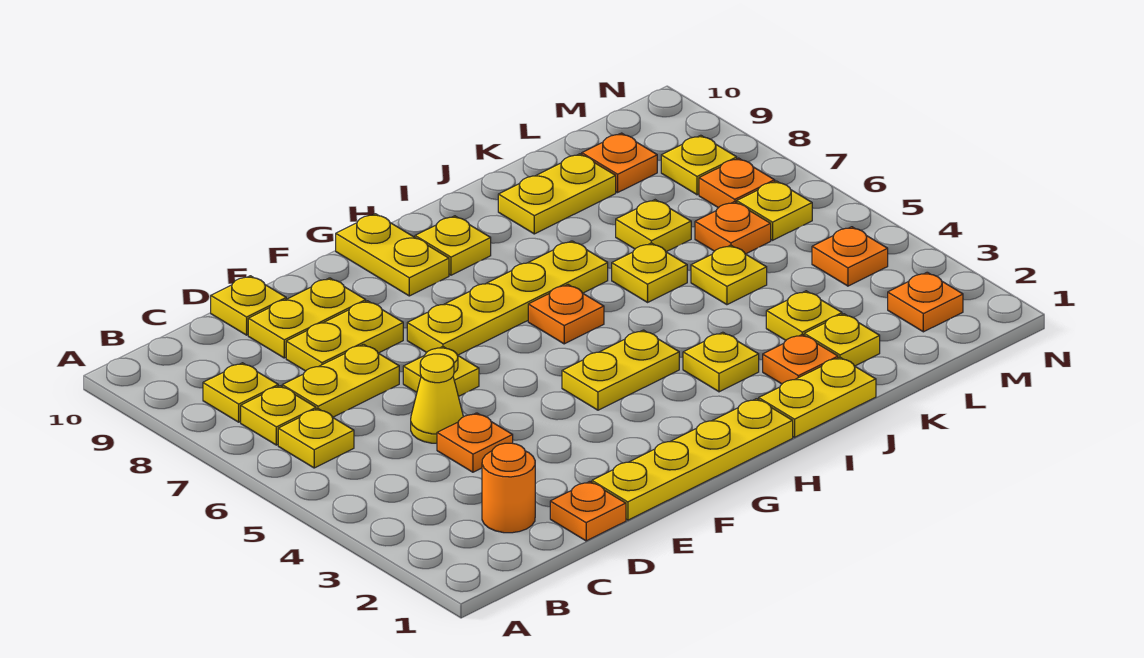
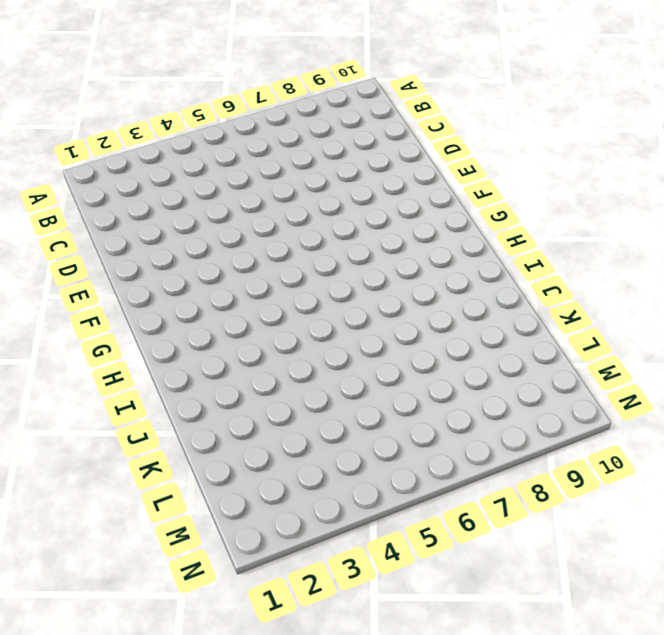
none -> yellow 1x1 plate [278,409,354,468]
none -> yellow 1x1 plate [241,386,316,445]
none -> yellow 1x1 plate [203,363,278,422]
none -> orange 1x1 round brick [482,443,535,533]

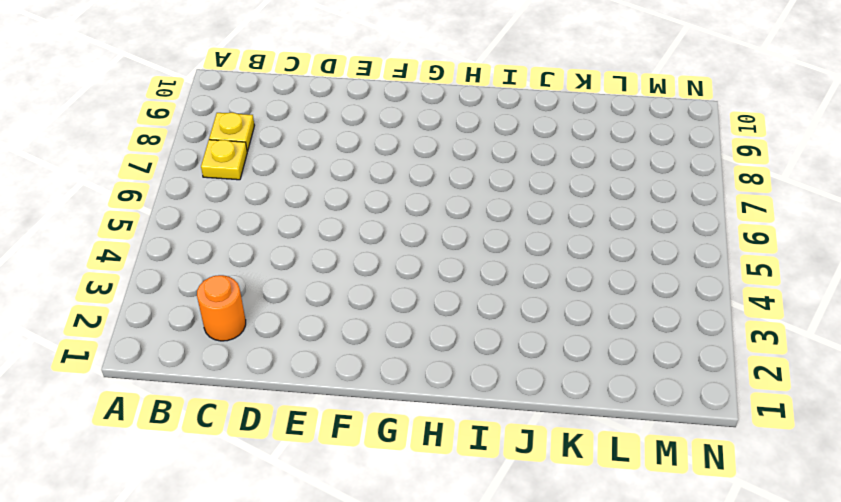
none -> yellow 1x1 plate [278,409,354,468]
none -> yellow 1x2 plate [282,344,399,417]
none -> orange 1x1 plate [550,482,626,541]
none -> orange 1x1 plate [437,413,513,472]

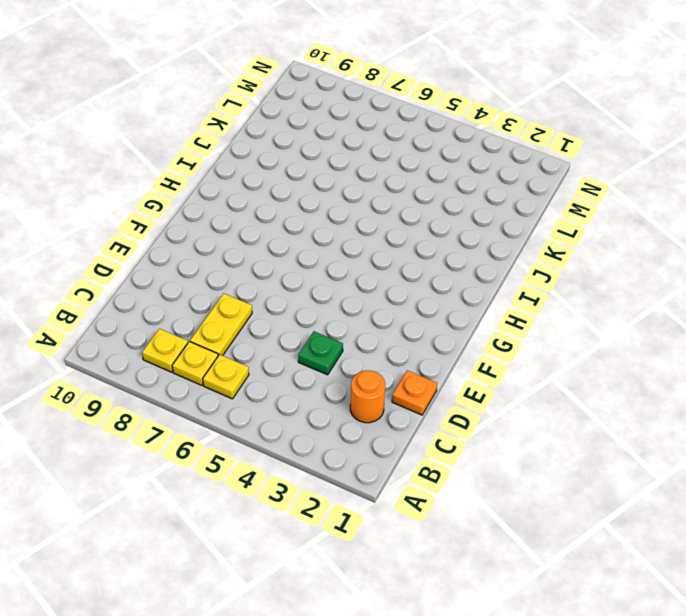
green 1x1 plate [298,331,343,375] -> orange 1x1 plate [437,413,513,472]
none -> yellow 1x1 cone [411,354,463,443]
none -> yellow 1x2 plate [286,301,403,371]
none -> yellow 1x2 plate [248,278,366,358]
none -> yellow 1x1 plate [211,276,286,335]

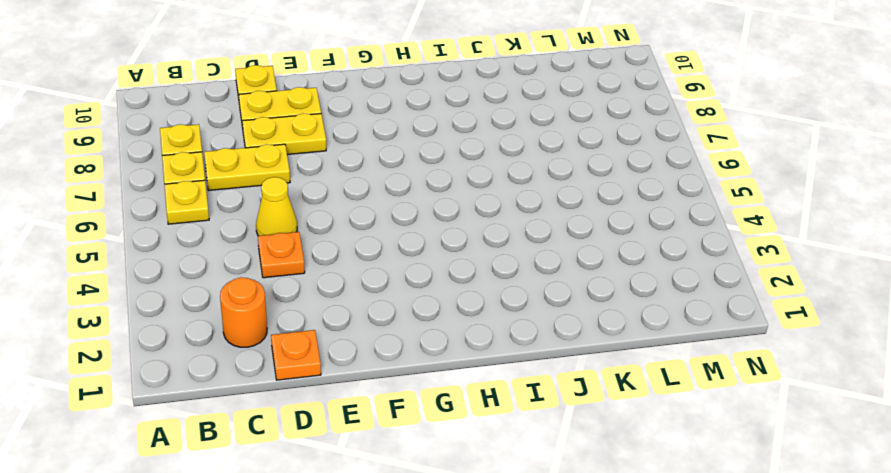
none -> yellow 1x4 plate [592,399,793,520]
none -> yellow 1x1 plate [403,347,479,397]
none -> yellow 1x4 plate [407,241,608,355]
none -> yellow 1x2 plate [562,330,679,410]

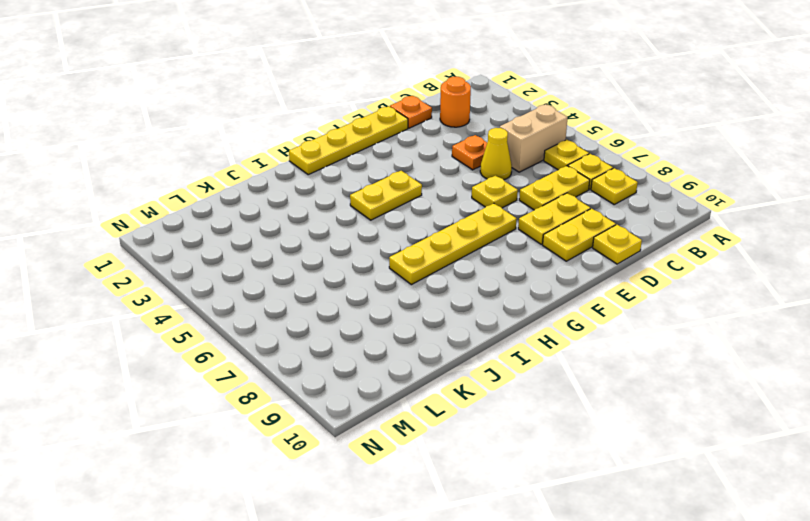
tan 1x2 brick [500,104,568,172] -> none
none -> yellow 1x2 plate [336,214,449,296]
none -> orange 1x1 plate [528,285,604,344]
none -> yellow 1x1 plate [415,216,491,275]
none -> yellow 1x2 plate [759,357,876,437]

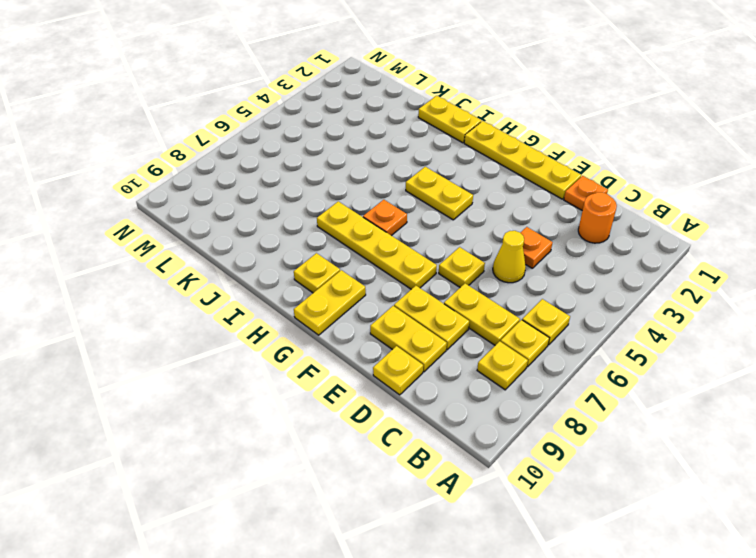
none -> yellow 1x1 plate [683,332,759,392]
none -> orange 1x1 plate [763,335,838,384]
none -> yellow 1x1 plate [612,243,687,302]
none -> yellow 1x2 plate [498,154,616,234]

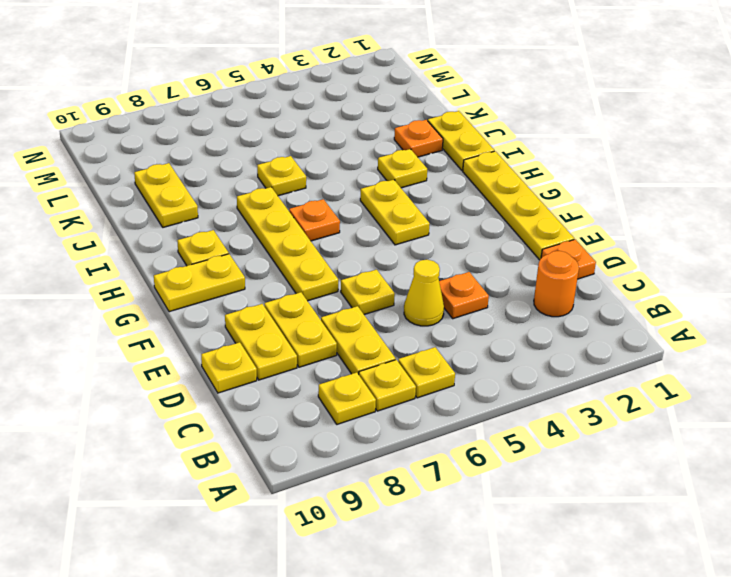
none -> yellow 1x1 plate [804,314,880,366]
none -> yellow 1x1 plate [766,291,842,340]
none -> yellow 1x1 plate [691,245,767,305]
none -> yellow 1x1 plate [616,200,691,252]

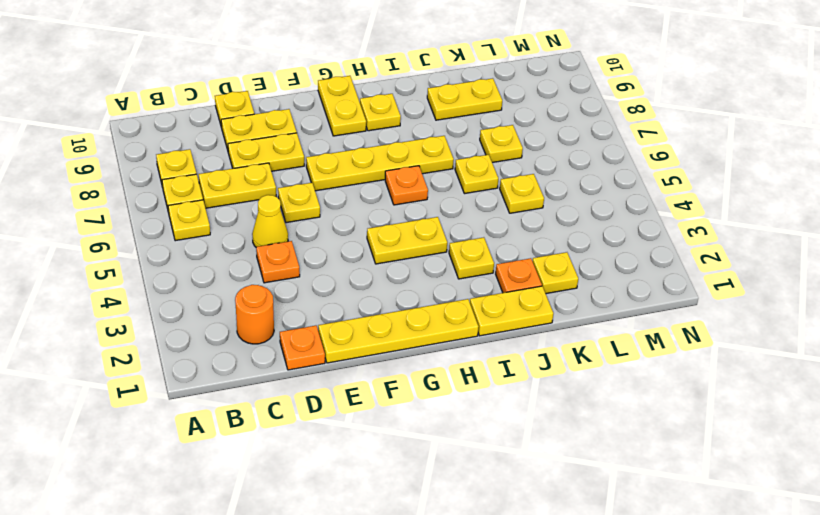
none -> yellow 1x1 plate [766,291,842,340]
none -> orange 1x1 plate [695,202,771,254]
none -> orange 1x1 plate [582,133,657,192]
none -> orange 1x1 plate [888,272,963,332]

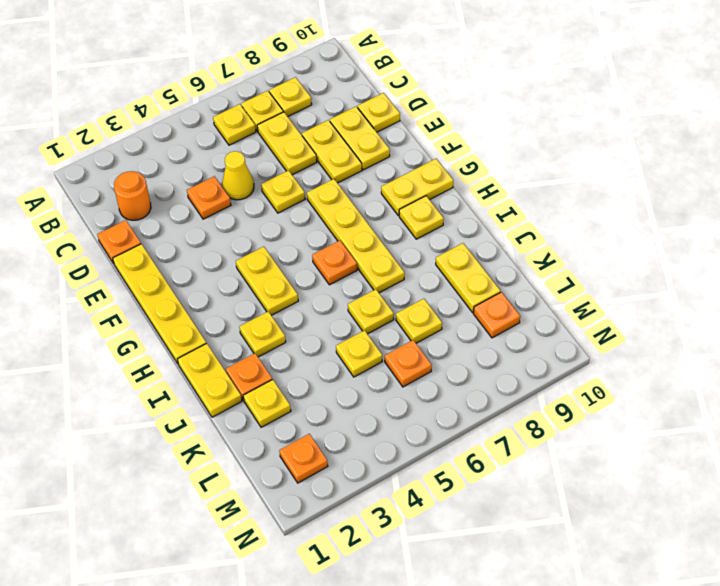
none -> yellow 1x1 plate [766,291,842,340]
none -> orange 1x1 plate [812,227,888,286]
none -> yellow 1x1 plate [737,181,812,240]
none -> orange 1x1 plate [699,158,775,208]

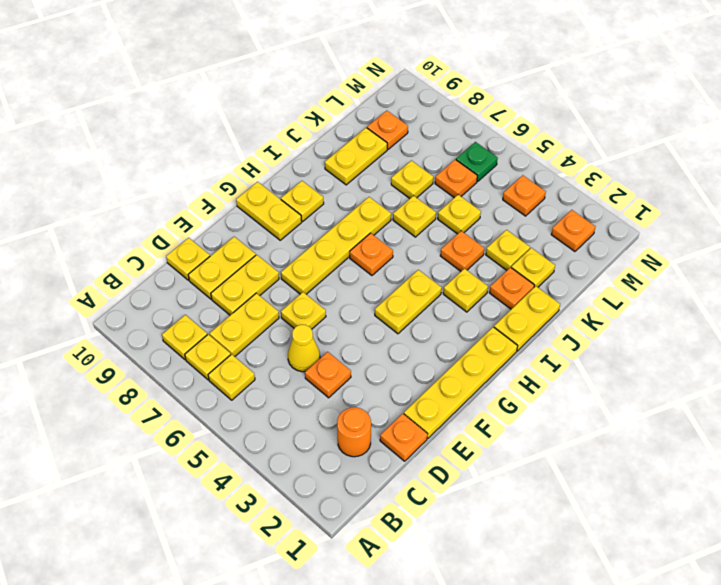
orange 1x1 plate [440,231,484,271] -> orange 1x1 plate moved to [699,158,775,208]
green 1x1 plate [456,142,498,182] -> yellow 1x1 plate [737,181,812,240]
none -> yellow 1x1 plate [661,135,737,195]

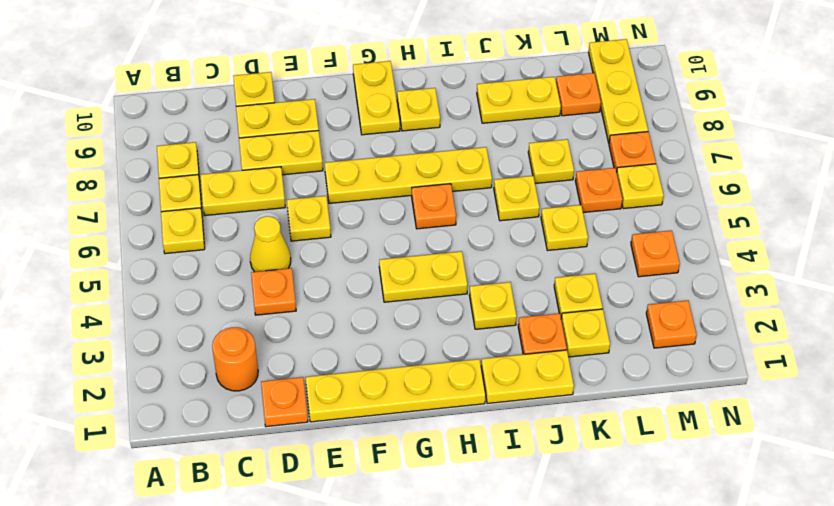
yellow 1x3 plate [589,39,648,143] -> yellow 1x1 plate [661,135,737,195]

